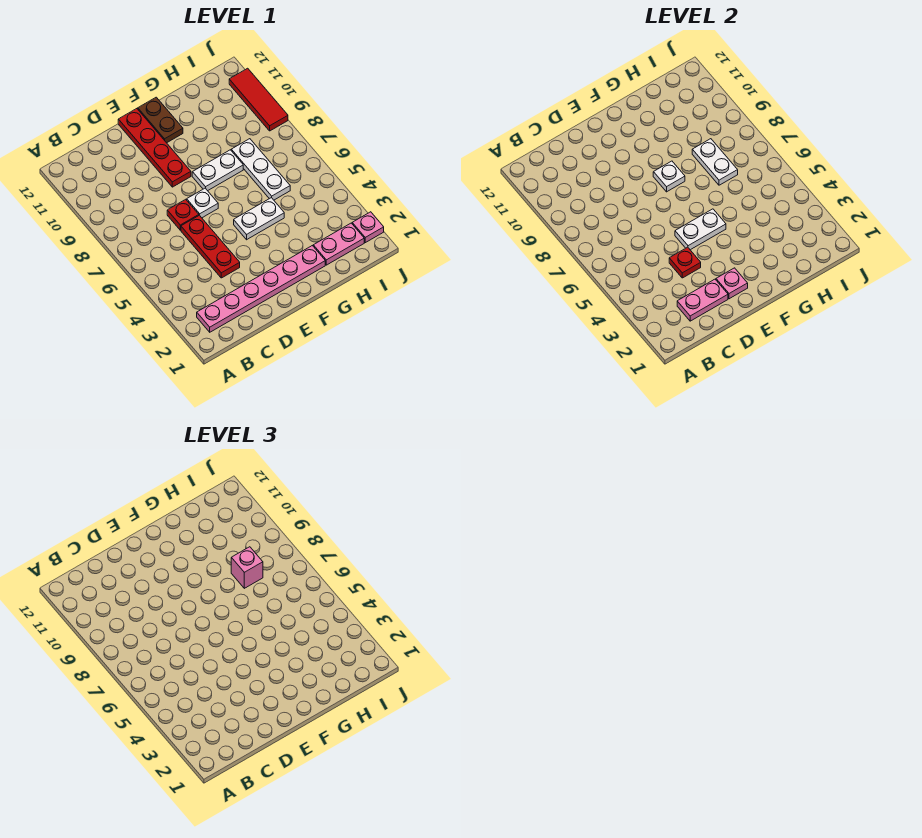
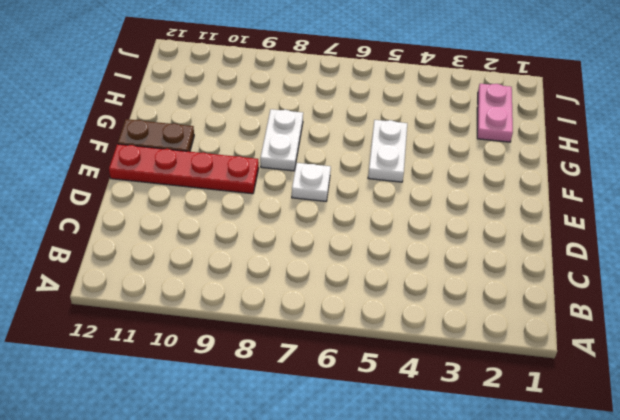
none -> pink 1x6 plate [197,246,325,332]
none -> red 1x3 plate [181,215,240,278]
none -> red 1x1 plate [167,199,199,230]

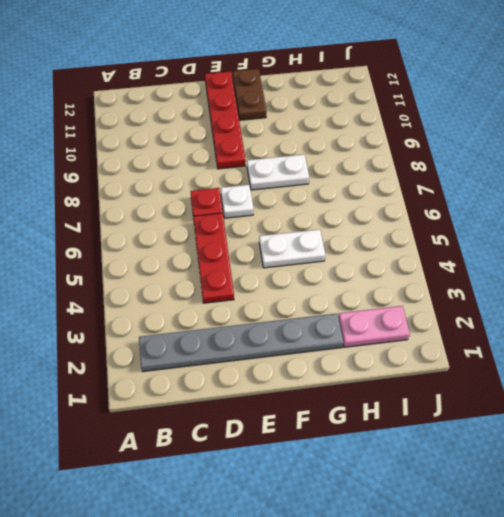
grey 1x6 plate [139,314,343,371] -> pink 1x6 plate [197,246,325,332]
none -> white 1x3 plate [231,139,290,200]
none -> pink 1x1 plate [352,212,384,243]
none -> red 1x3 tile [229,68,288,131]

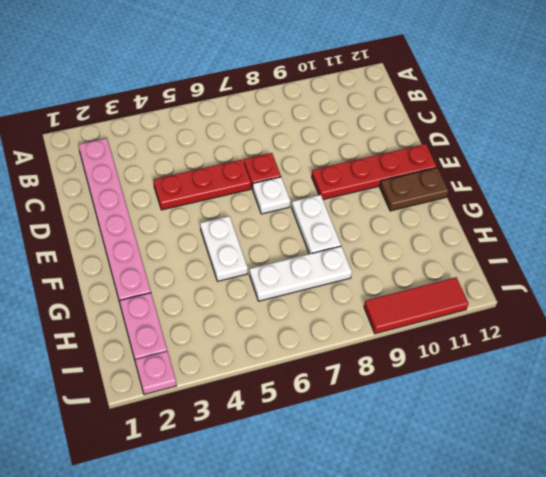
none -> pink 1x2 plate [677,279,728,321]
none -> red 1x1 plate [669,247,701,278]
none -> pink 1x1 plate [716,268,748,299]

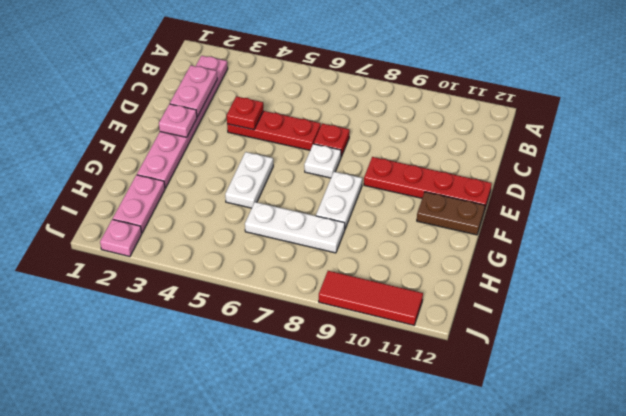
none -> white 1x2 plate [675,209,726,250]
none -> white 1x1 plate [653,161,685,192]
none -> white 1x2 plate [692,139,738,185]

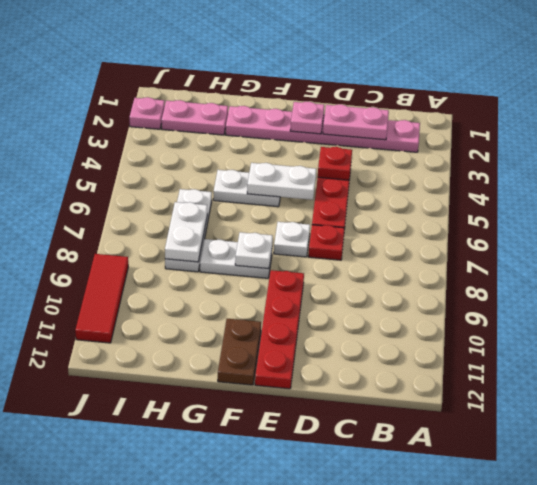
none -> pink 1x1 brick [231,547,263,588]

